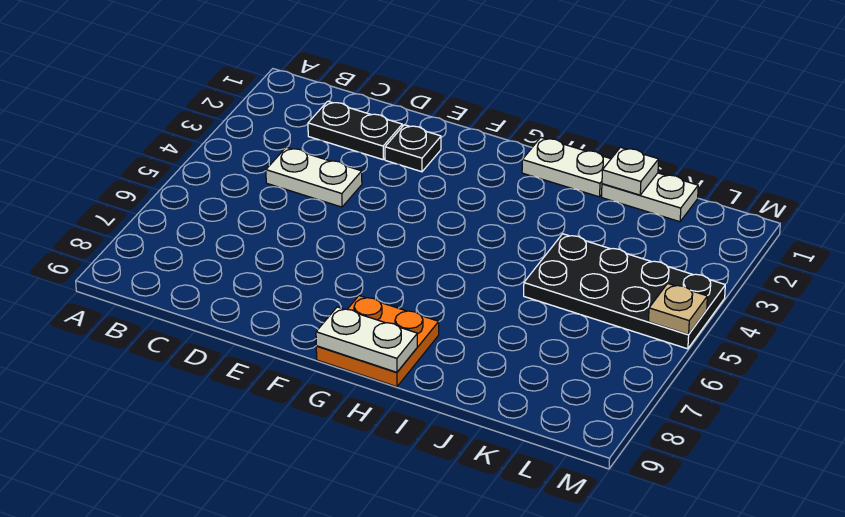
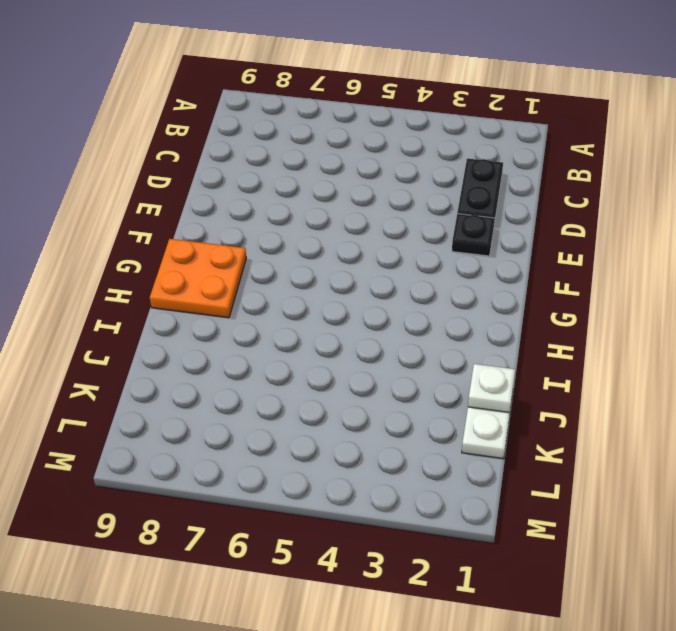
none -> white 1x2 plate [266,147,362,207]
none -> white 1x2 plate [522,138,611,197]

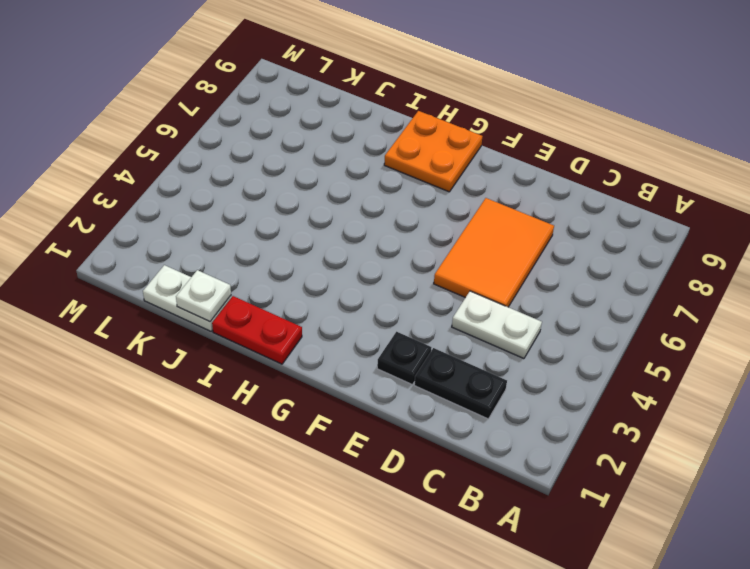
orange 2x3 tile [434,198,554,307] -> none
red 1x2 plate [212,296,302,364] -> white 1x2 plate [522,138,611,197]
none -> black 2x4 plate [524,234,725,349]
none -> white 1x2 plate [316,307,417,372]

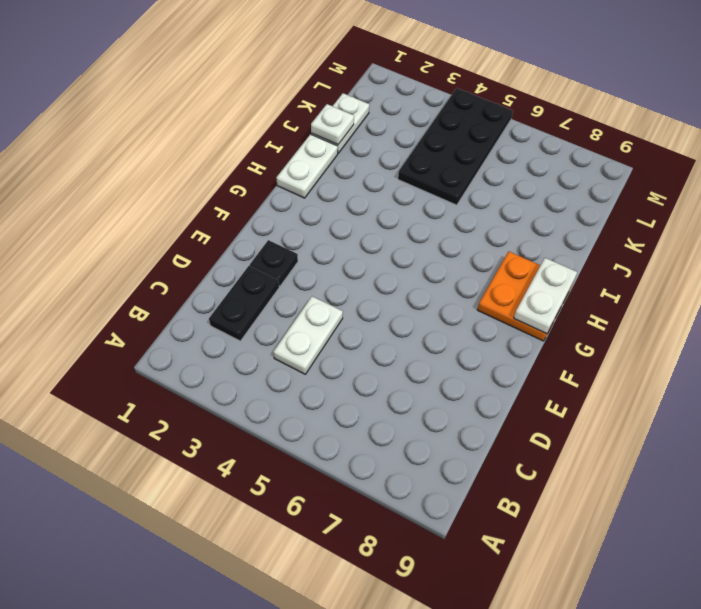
none -> tan 1x1 plate [648,283,707,334]

